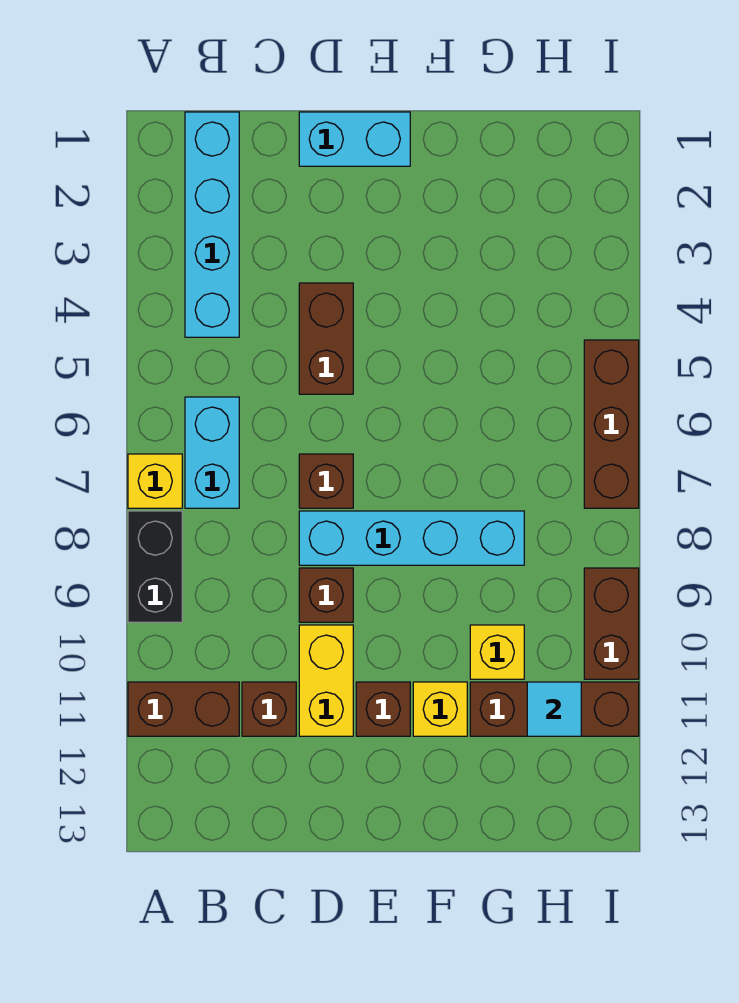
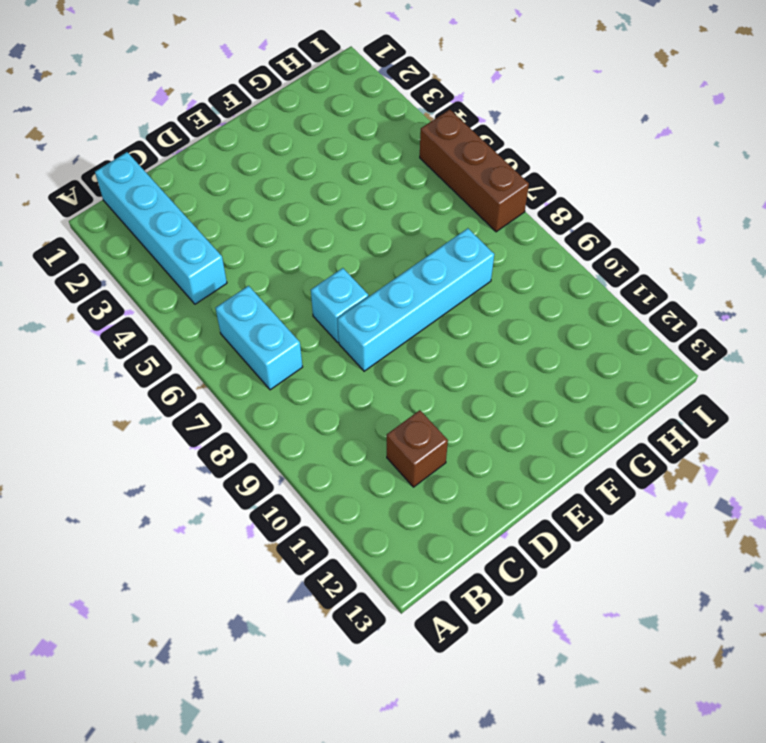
cyan 1x1 brick [311,268,369,342] -> brown 1x1 brick [299,454,353,508]
none -> yellow 1x1 brick [128,454,182,508]
none -> black 1x2 brick [128,511,182,622]
none -> brown 1x2 brick [128,682,239,736]

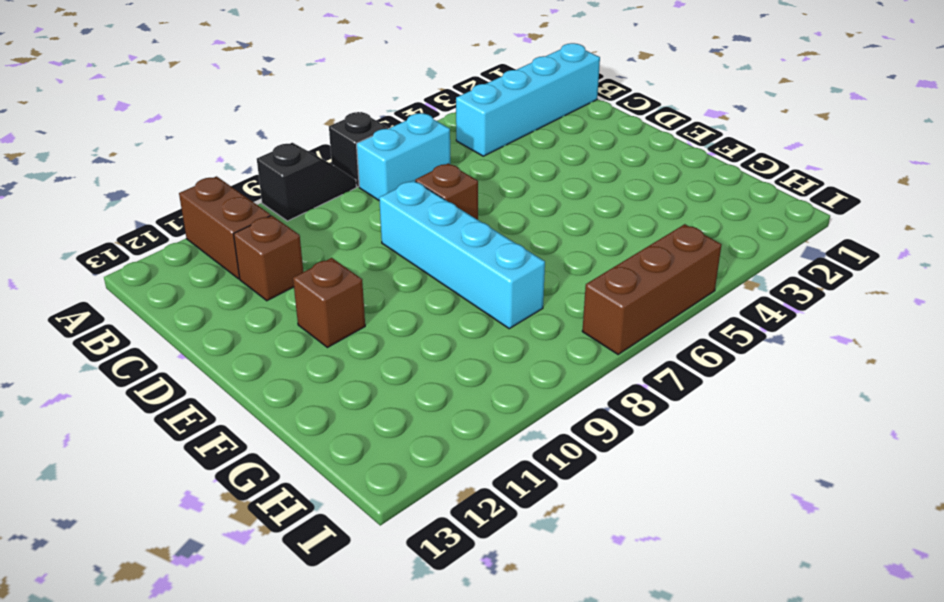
black 1x1 brick [329,112,388,187] -> yellow 1x1 brick [128,454,182,508]
black 1x2 slope [257,143,356,221] -> black 1x2 brick [128,511,182,622]
none -> cyan 1x2 brick [299,112,410,166]
none -> brown 1x2 brick [299,283,353,394]
none -> brown 1x1 brick [299,568,353,622]

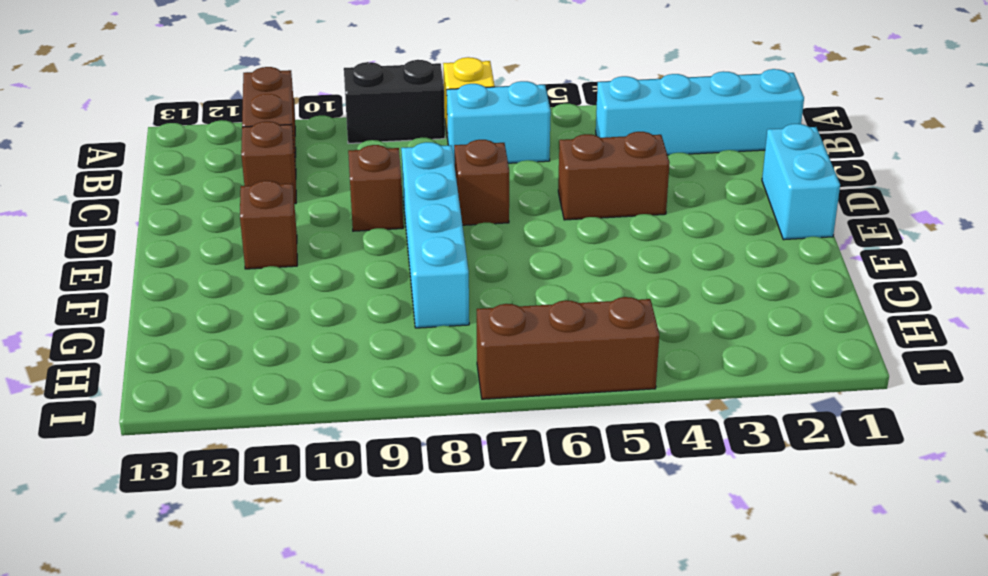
none -> yellow 1x2 brick [299,625,353,736]
none -> yellow 1x1 brick [413,682,467,736]
none -> yellow 1x1 brick [470,625,524,679]

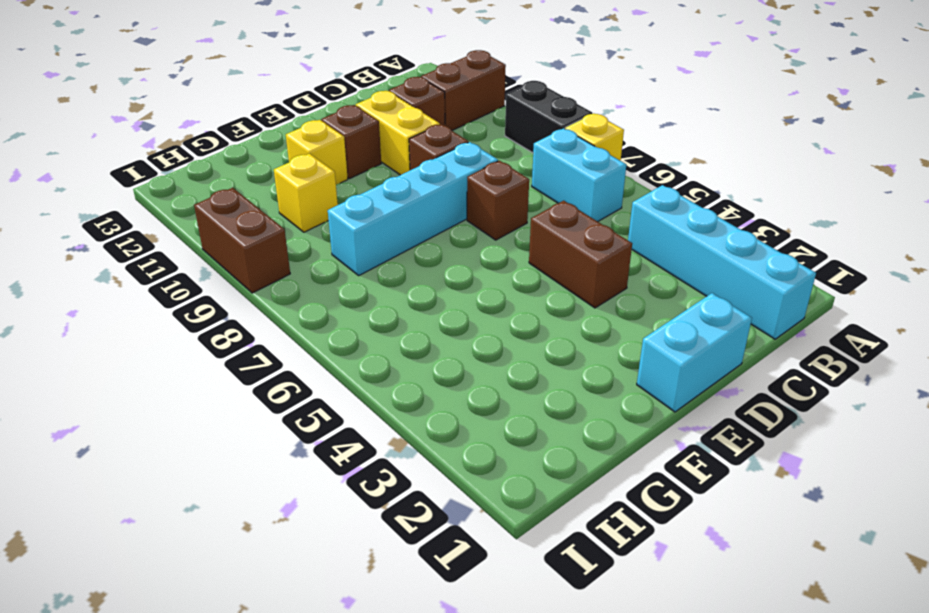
none -> brown 1x3 brick [470,682,639,736]
none -> brown 1x3 brick [584,340,639,508]
none -> cyan 1x1 tile [527,682,581,736]

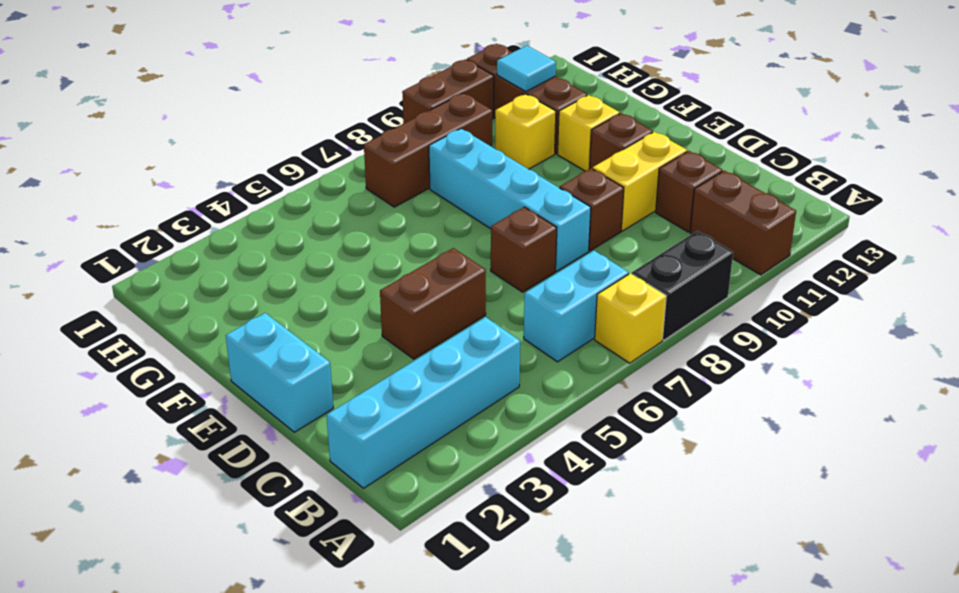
brown 1x3 brick [364,93,492,207] -> brown 1x3 brick moved to [584,340,639,508]

